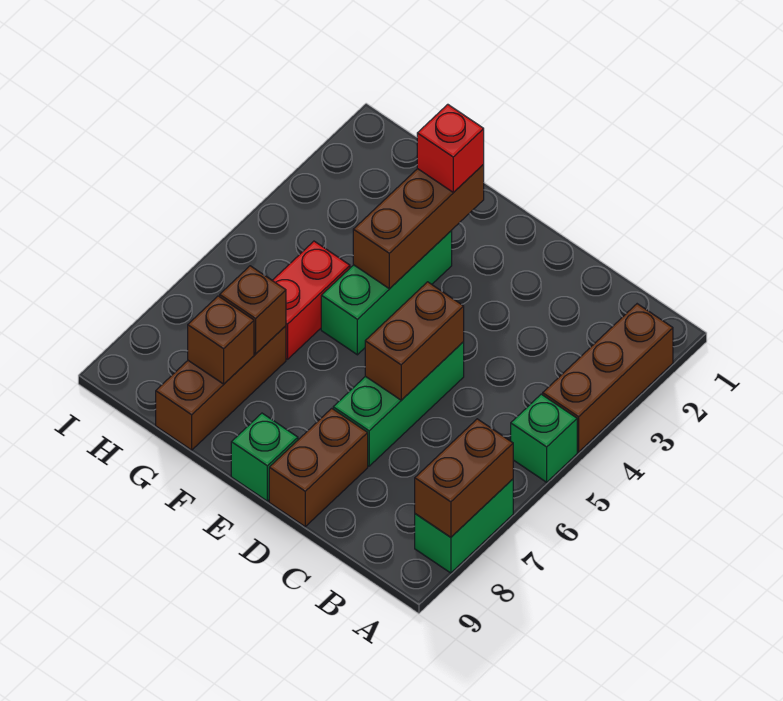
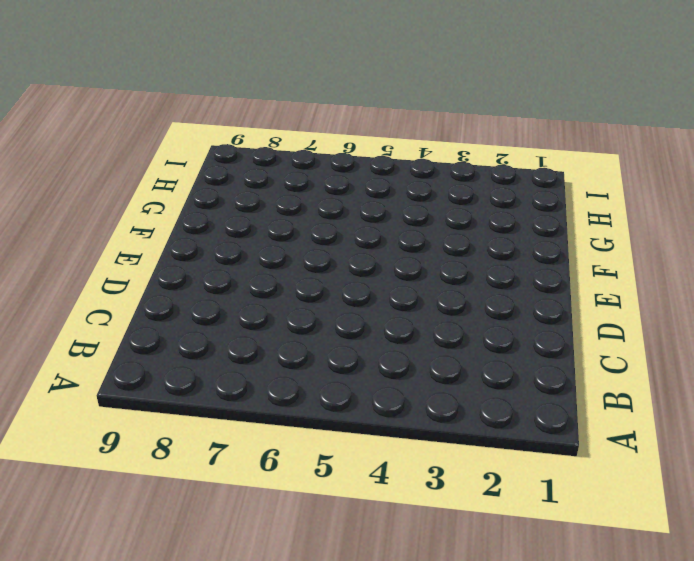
none -> brown 1x3 brick [543,304,673,452]
none -> green 1x1 brick [511,394,577,482]
none -> green 1x2 brick [415,479,513,573]

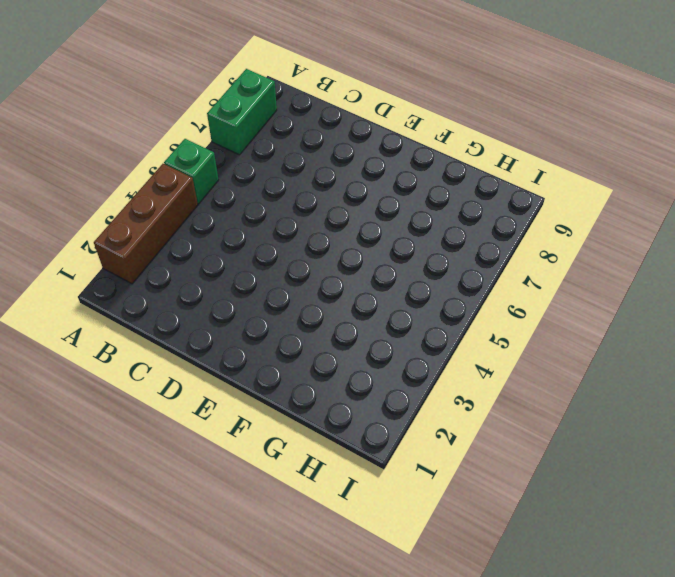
none -> green 1x3 brick [333,342,464,466]
none -> brown 1x2 brick [269,408,368,527]
none -> green 1x1 brick [231,413,298,501]

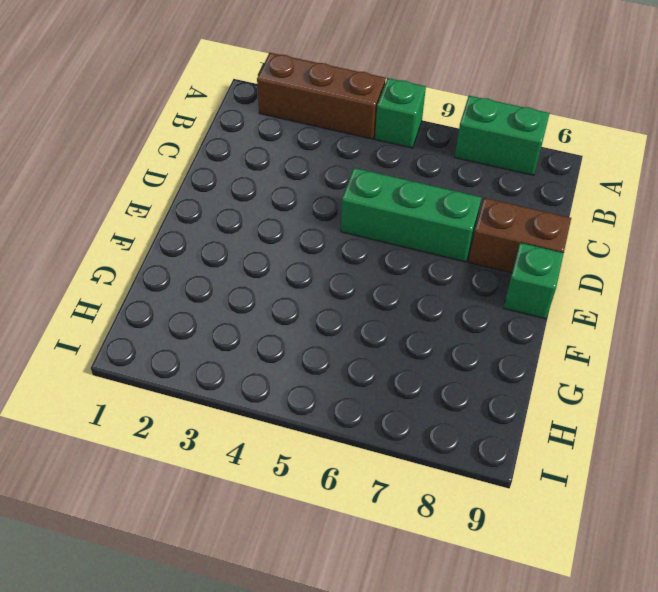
none -> green 1x3 brick [321,231,452,355]
none -> red 1x2 brick [272,241,350,359]
none -> brown 1x3 brick [156,326,286,450]

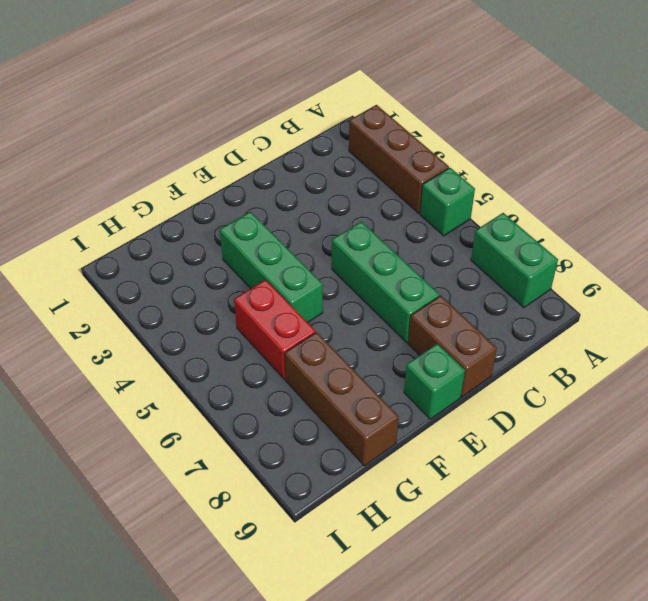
none -> brown 1x2 brick [415,419,513,537]
none -> brown 1x2 brick [365,282,464,400]
none -> brown 1x3 brick [353,165,484,289]

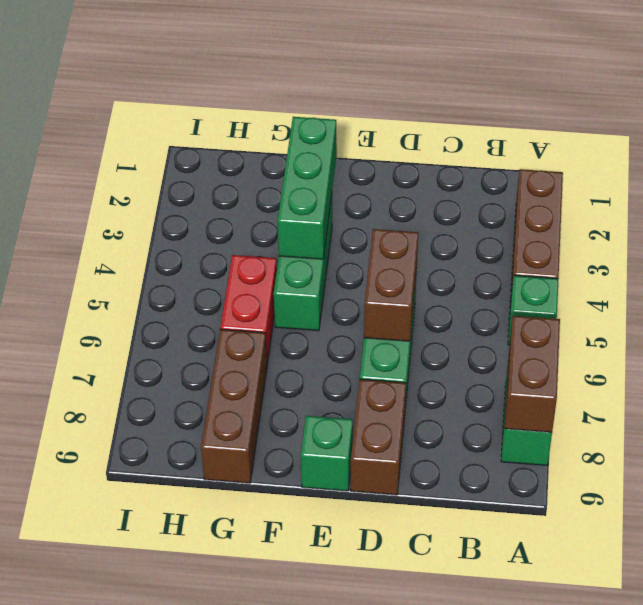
green 1x3 brick [278,117,337,259] -> brown 1x3 brick [353,165,484,289]
none -> brown 1x1 brick [220,266,286,354]
none -> brown 1x1 brick [188,296,254,384]
none -> red 1x1 brick [417,104,484,193]

